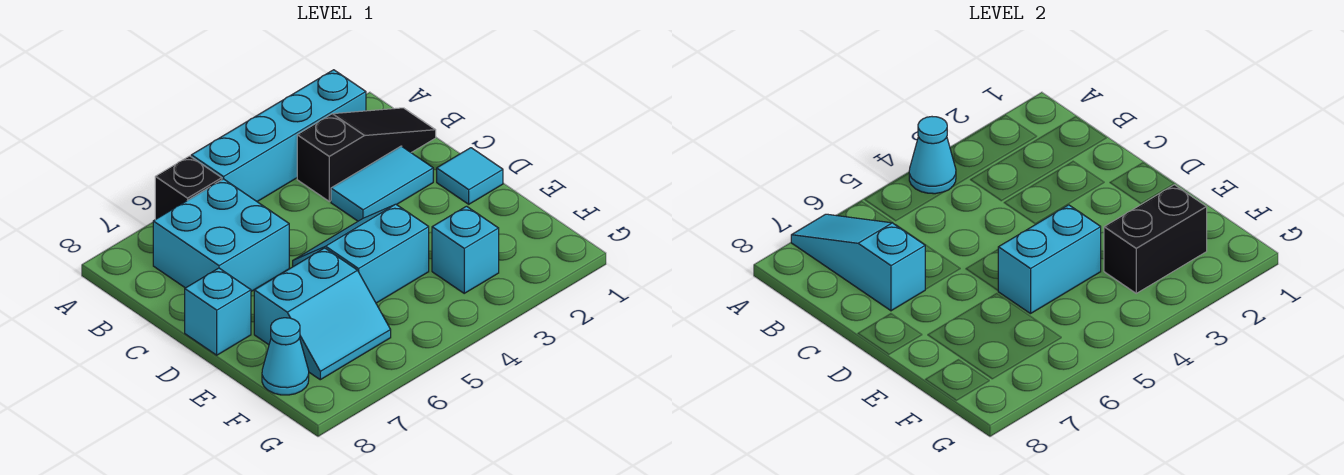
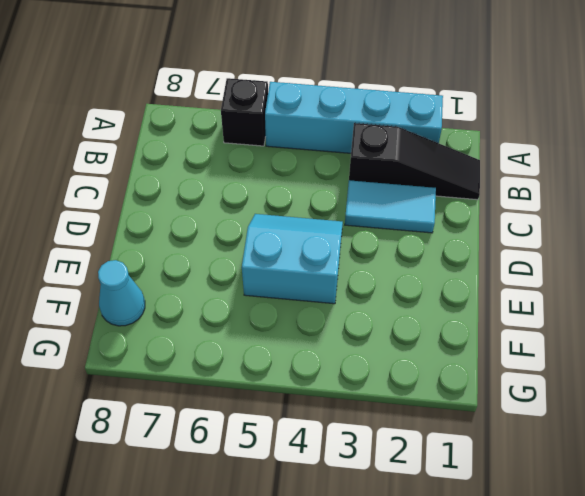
none -> cyan 2x2 brick [153,179,289,291]
none -> cyan 1x1 tile [437,148,503,204]
none -> cyan 1x1 brick [185,268,251,355]

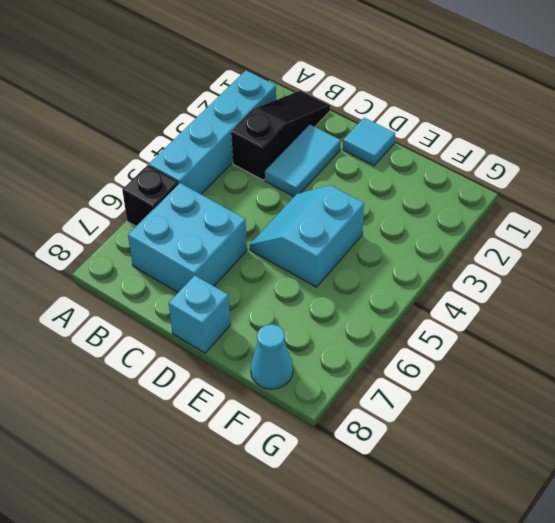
none -> cyan 2x2 slope [254,248,391,380]
none -> cyan 1x1 brick [432,206,499,293]
none -> cyan 1x1 cone [909,117,956,194]

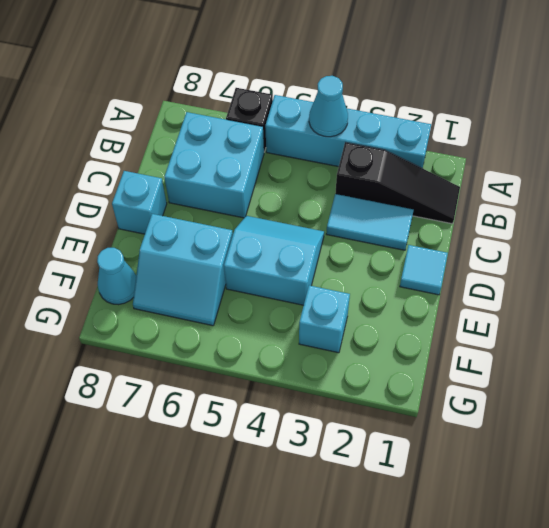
none -> cyan 1x3 slope [791,214,925,311]
none -> cyan 1x2 brick [998,205,1101,314]
none -> black 1x2 brick [1104,185,1207,293]

